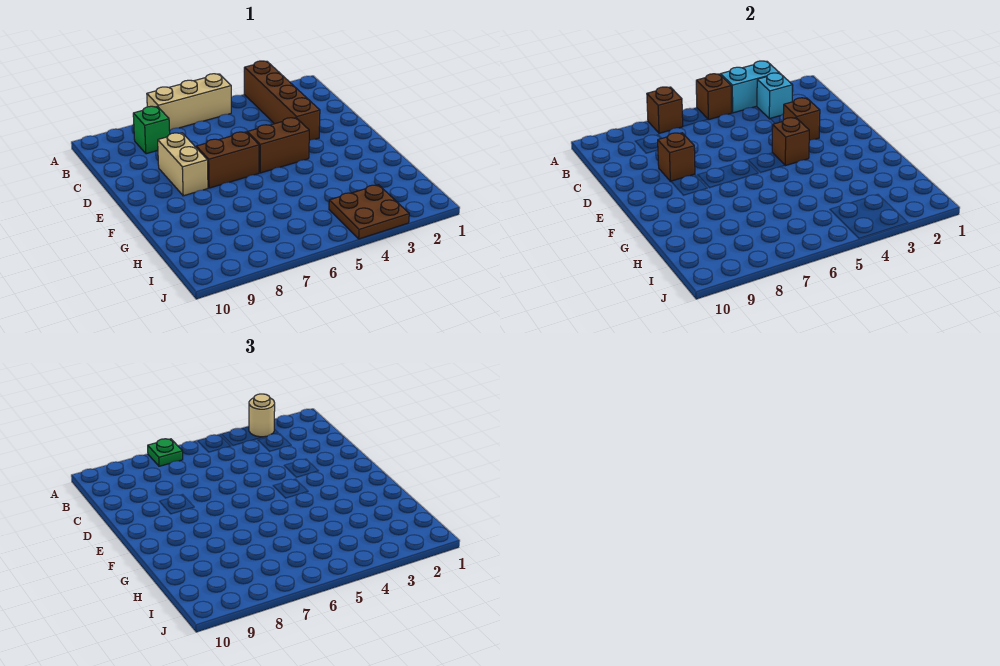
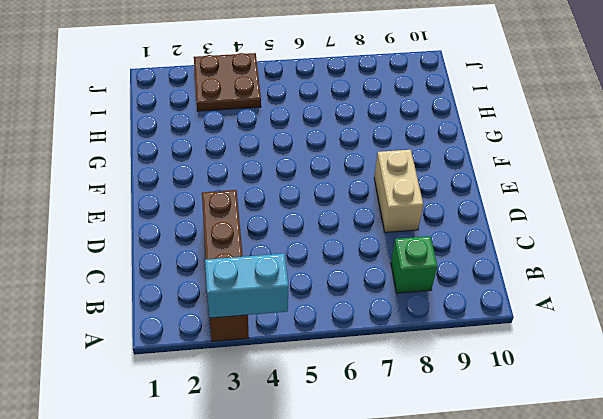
none -> tan 1x3 brick [147,74,231,131]
none -> brown 1x2 brick [247,118,309,173]
none -> brown 1x2 brick [196,132,259,188]

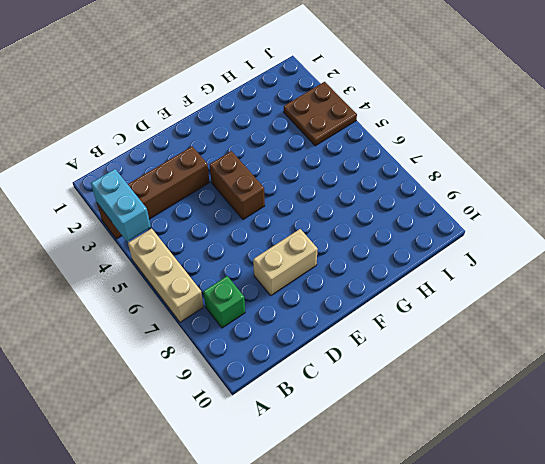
none -> brown 1x2 brick [196,132,259,188]
none -> brown 1x1 brick [696,74,731,120]
none -> brown 1x1 brick [647,87,683,133]

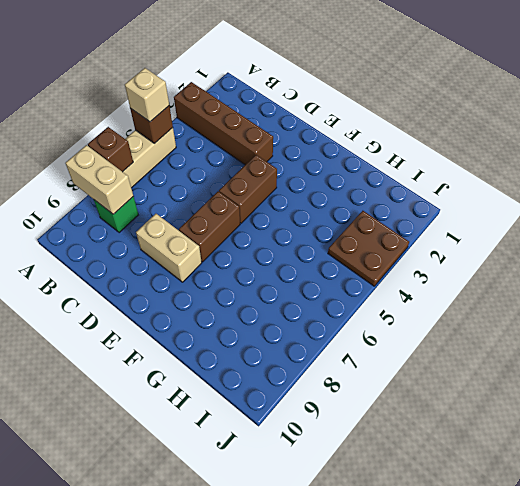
tan 1x1 brick [125,68,169,122] -> none
tan 1x2 brick [65,145,133,214] -> none
none -> cyan 1x2 brick [720,61,779,113]
none -> cyan 1x1 brick [757,73,793,119]
none -> brown 1x1 brick [783,98,820,141]

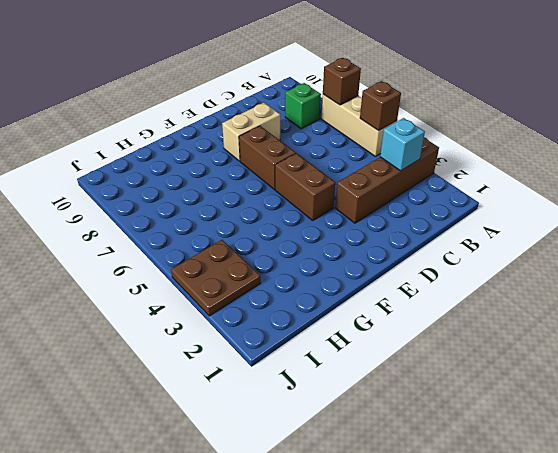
none -> cyan 1x2 brick [720,61,779,113]
none -> brown 1x1 brick [783,98,820,141]
none -> brown 1x1 brick [658,133,695,181]

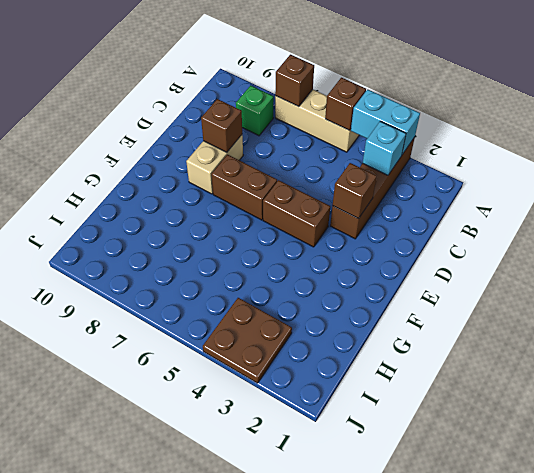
none -> brown 1x1 brick [772,118,809,166]
none -> tan 1x1 round brick [249,394,275,437]
none -> green 1x1 plate [148,439,183,466]

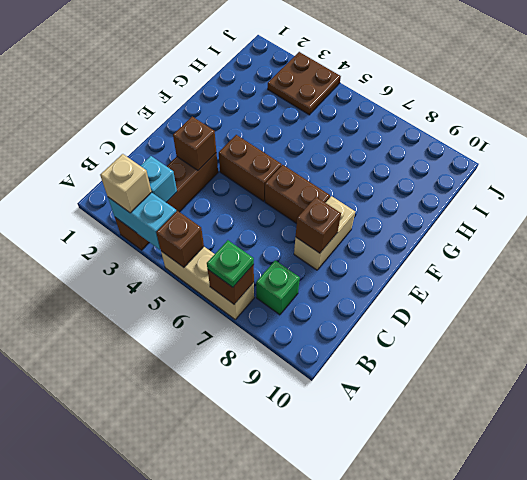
tan 1x1 brick [100,154,152,213] -> tan 1x1 round brick [249,394,275,437]
none -> brown 1x1 brick [772,118,809,166]

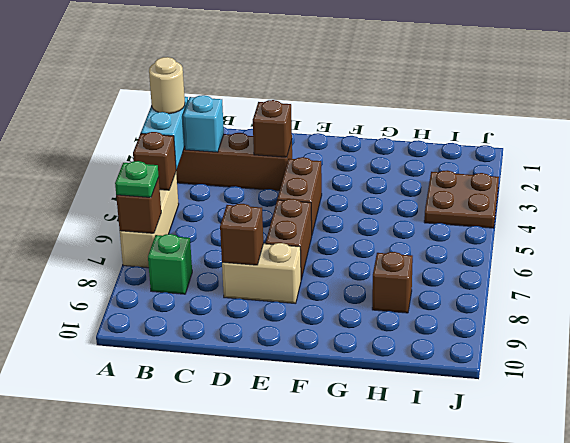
brown 1x1 brick [372,252,413,313] -> brown 1x1 brick moved to [772,118,809,166]

